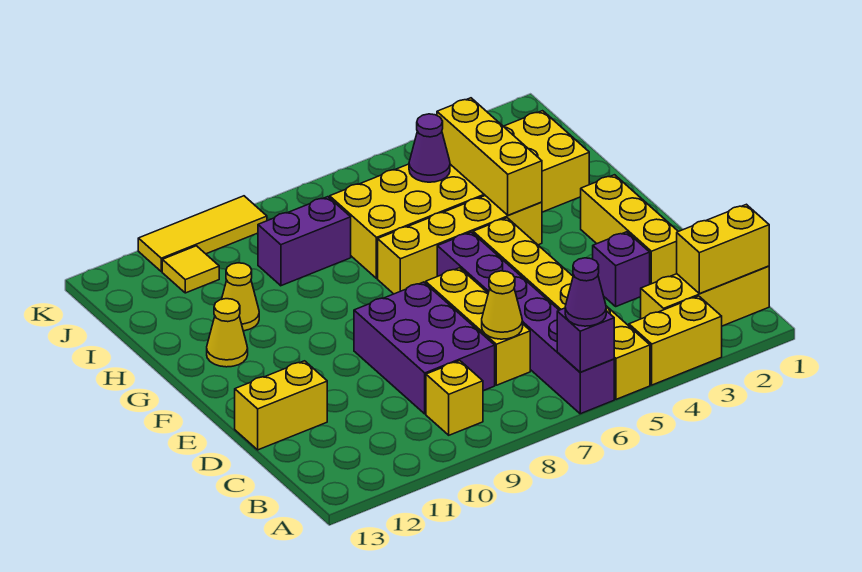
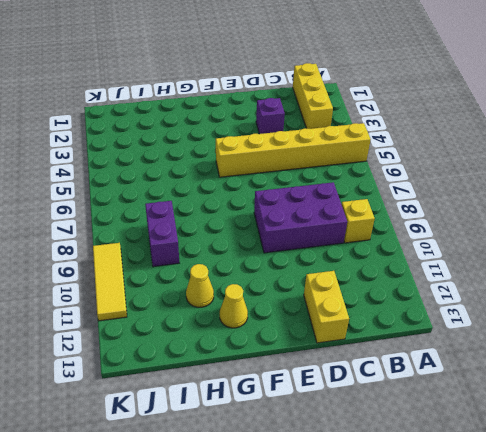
none -> yellow 1x2 brick [629,296,722,385]
none -> purple 1x6 brick [437,232,614,414]
none -> yellow 1x3 brick [426,268,530,385]

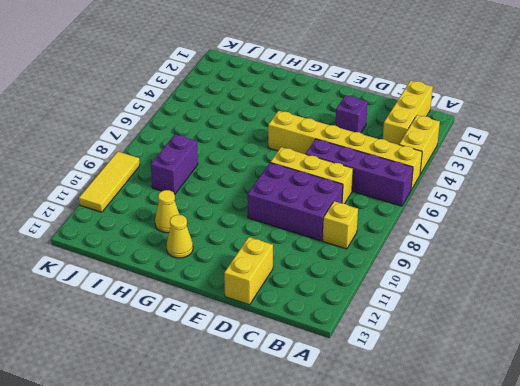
purple 1x4 brick [306,139,413,206] -> purple 1x6 brick [437,232,614,414]
none -> yellow 1x3 brick [581,175,678,284]
none -> yellow 1x4 brick [378,196,542,294]
none -> yellow 2x6 brick [330,111,589,278]

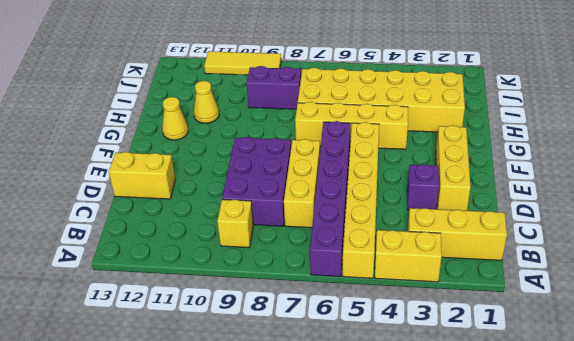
none -> yellow 1x1 tile [162,246,219,293]
none -> purple 1x1 brick [557,308,614,372]
none -> yellow 1x2 brick [677,204,769,294]

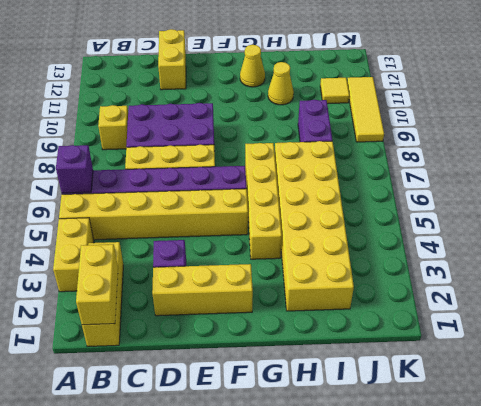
none -> yellow 1x1 cone [482,271,523,339]
none -> yellow 1x3 brick [437,98,542,215]
none -> purple 1x1 cone [409,114,450,182]

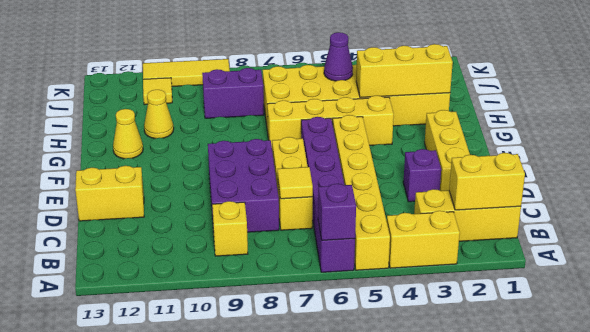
yellow 1x1 tile [278,167,313,199] -> yellow 1x1 cone [482,271,523,339]
yellow 1x3 brick [356,44,453,98] -> yellow 1x3 brick turned to [437,98,542,215]
none -> purple 1x1 cone [565,258,606,326]

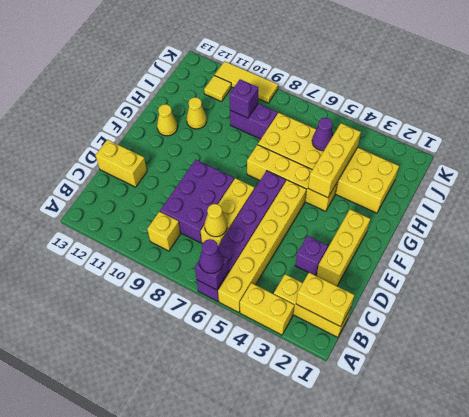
purple 1x1 brick [229,79,258,118] -> none

